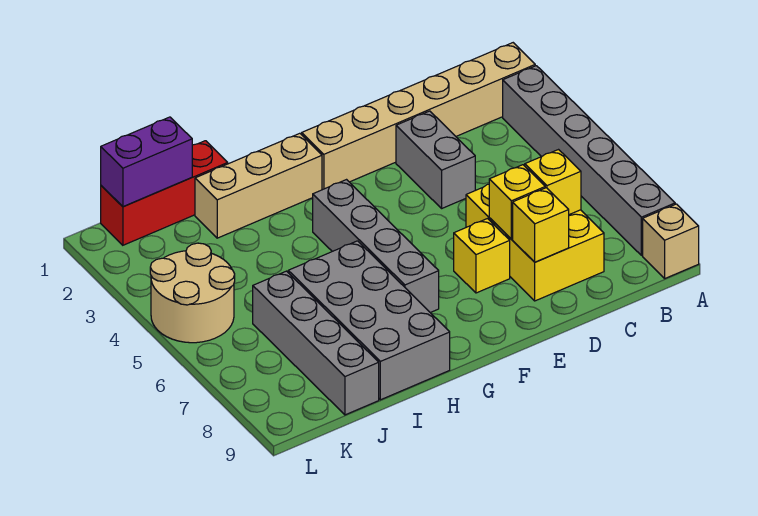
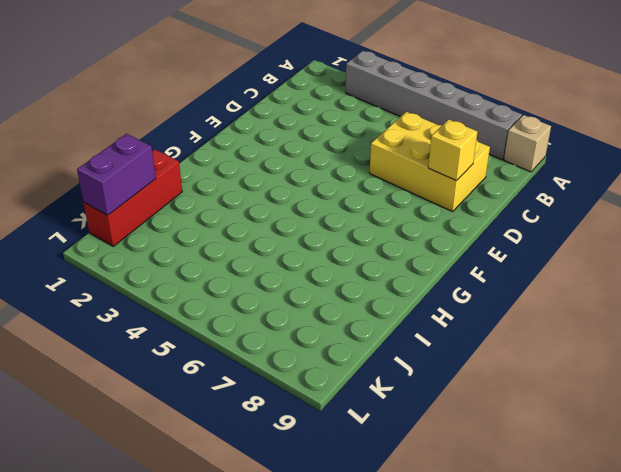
none -> tan 1x6 brick [302,43,535,190]
none -> grey 1x2 brick [396,111,475,208]
none -> yellow 1x1 brick [454,219,510,293]

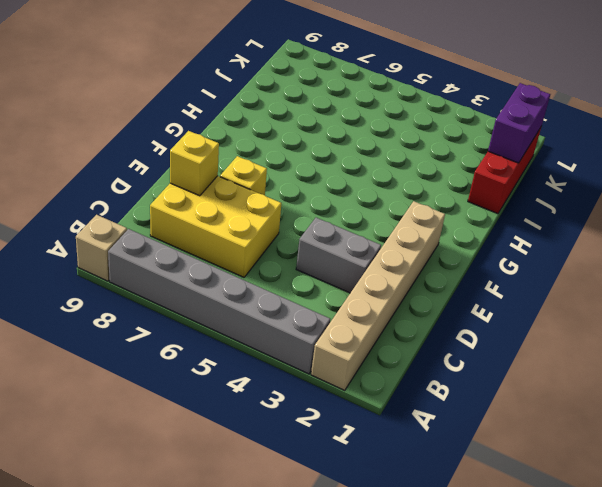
none -> tan 1x3 brick [195,133,322,238]
none -> grey 1x4 brick [313,180,439,313]
none -> grey 2x4 brick [288,241,450,400]

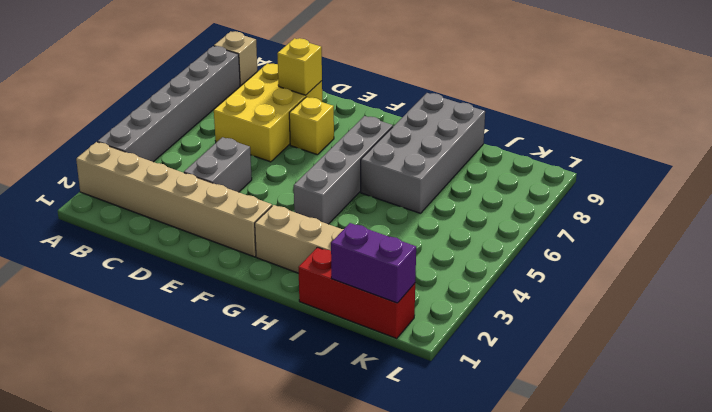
none -> grey 1x4 brick [253,271,379,415]
none -> tan 2x2 round brick [150,243,235,343]
none -> yellow 1x1 brick [525,150,581,215]

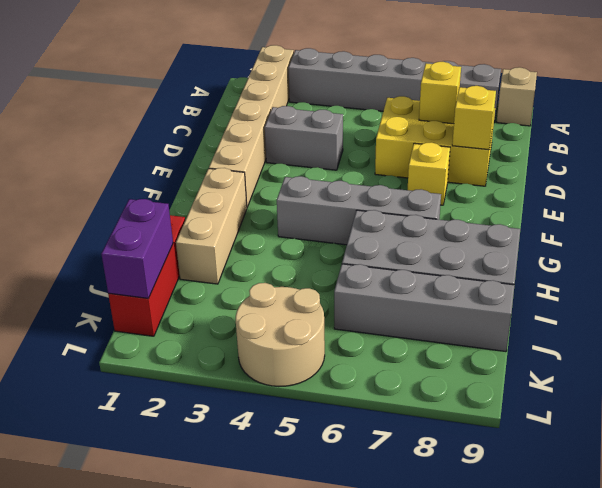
none -> yellow 1x1 brick [489,165,545,239]

